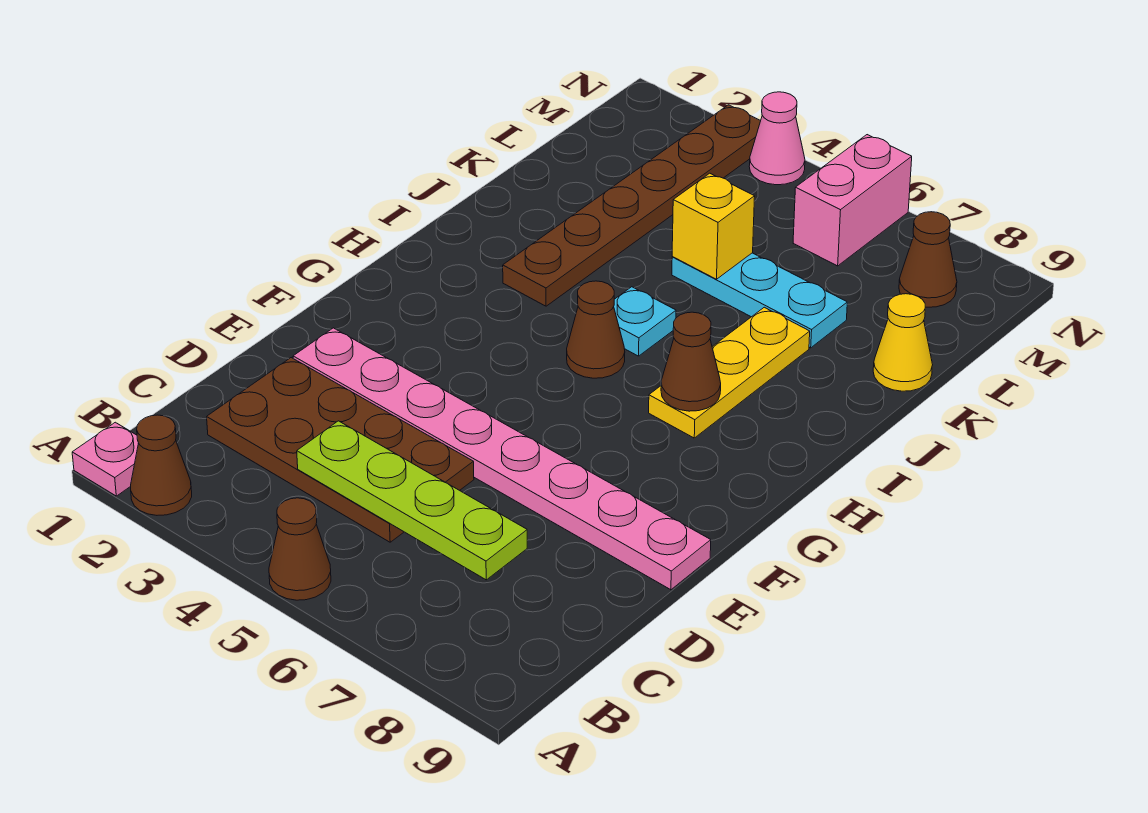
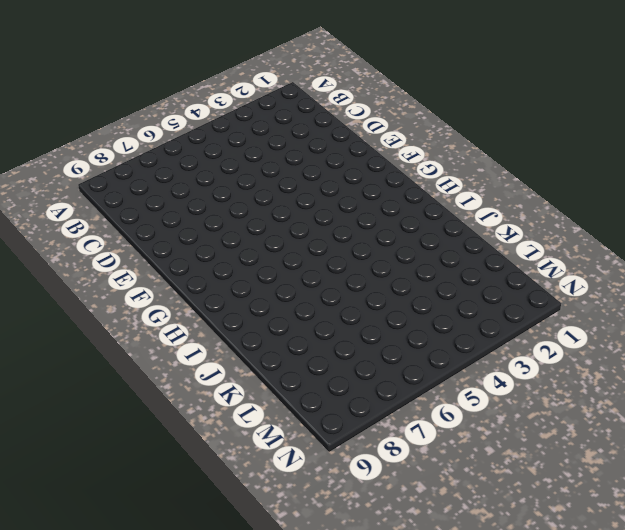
none -> pink 1x1 plate [72,422,138,496]
none -> brown 1x1 cone [131,415,192,515]
none -> brown 1x1 cone [269,498,331,600]

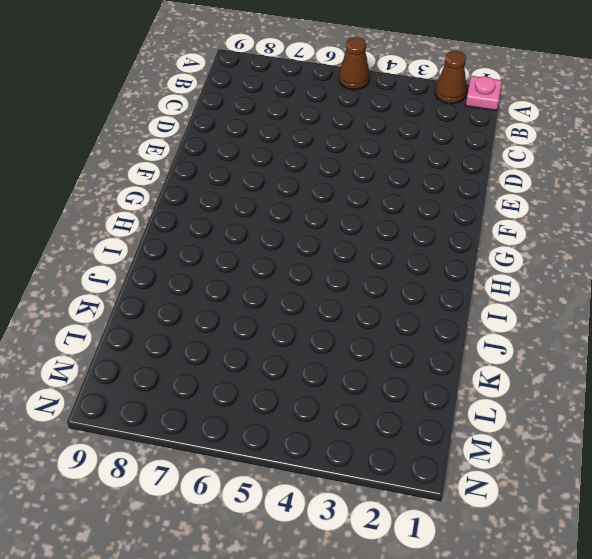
none -> brown 2x4 plate [207,358,474,542]
none -> pink 1x8 plate [293,328,711,590]
none -> brown 1x1 cone [567,281,625,378]

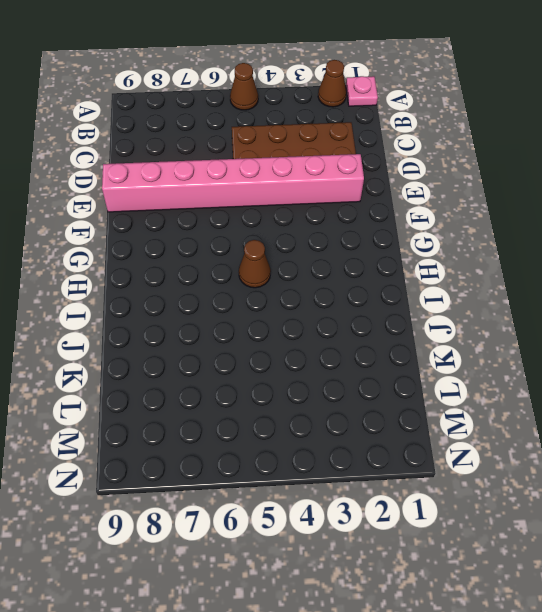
pink 1x8 brick [102,154,364,212] -> pink 1x8 plate [293,328,711,590]
none -> yellow 1x3 plate [649,307,810,438]
none -> brown 1x6 plate [503,105,760,306]
none -> cyan 1x1 plate [614,287,676,356]

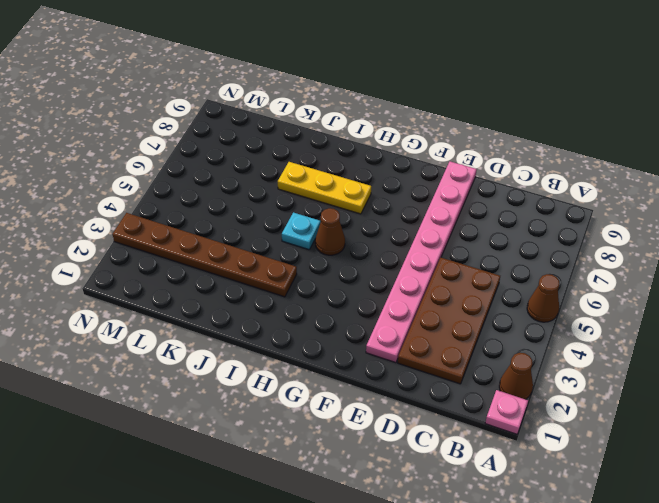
none -> cyan 1x3 plate [672,253,847,348]
none -> yellow 1x1 cone [873,294,933,391]
none -> pink 1x2 brick [793,135,912,266]

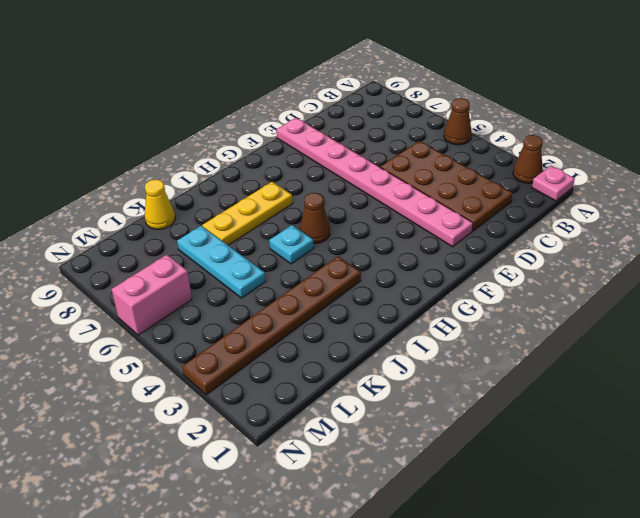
none -> brown 1x1 cone [899,212,957,307]
none -> pink 1x1 cone [749,92,805,185]
none -> lime 1x4 plate [297,421,527,580]

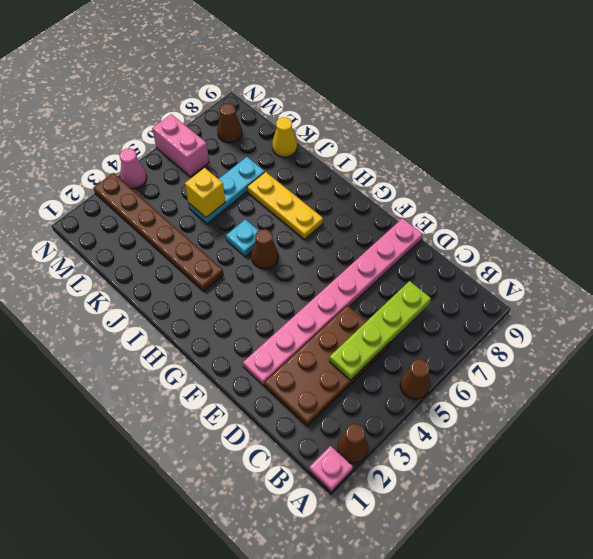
none -> brown 1x1 cone [661,312,721,411]

